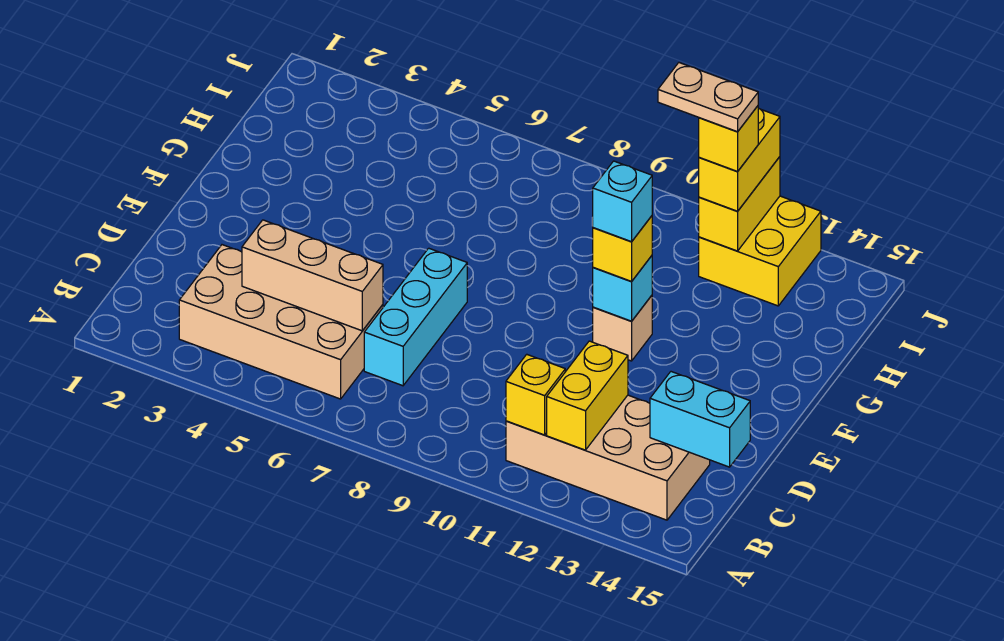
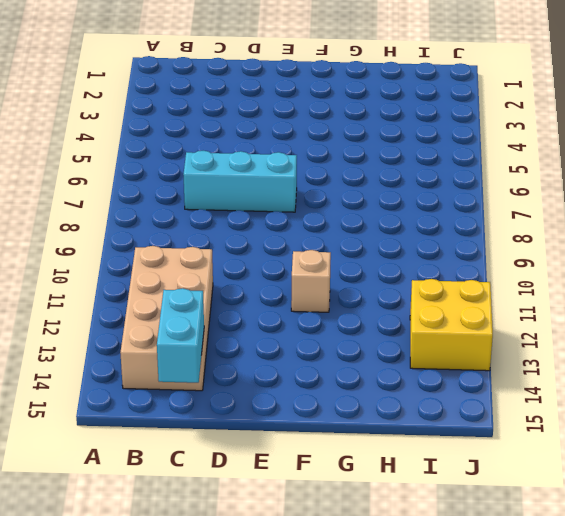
none -> tan 2x4 brick [179,245,383,399]
none -> yellow 1x1 brick [506,354,565,435]
none -> yellow 1x2 brick [547,341,628,450]

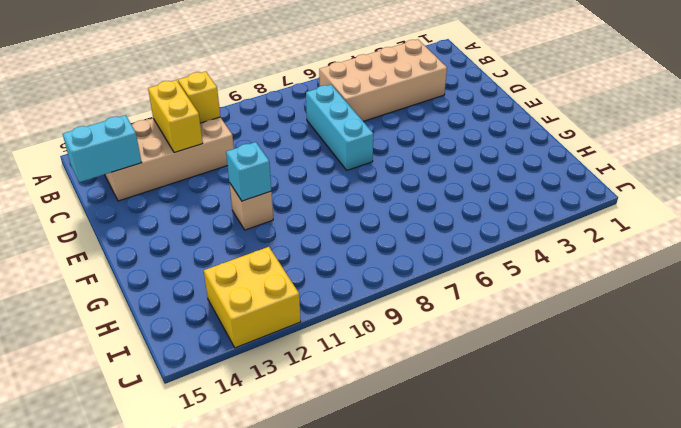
none -> tan 1x3 brick [242,220,383,331]
none -> yellow 1x2 brick [699,157,780,251]
none -> yellow 1x1 brick [593,216,652,282]

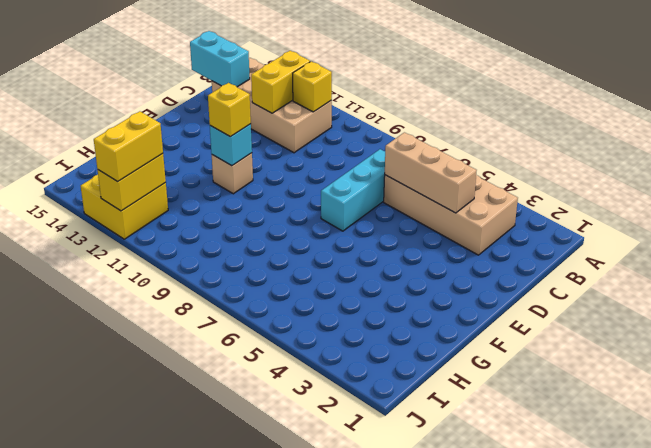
none -> cyan 1x1 brick [592,161,652,242]
none -> yellow 1x1 brick [699,106,758,171]
none -> tan 1x2 plate [658,63,758,132]

